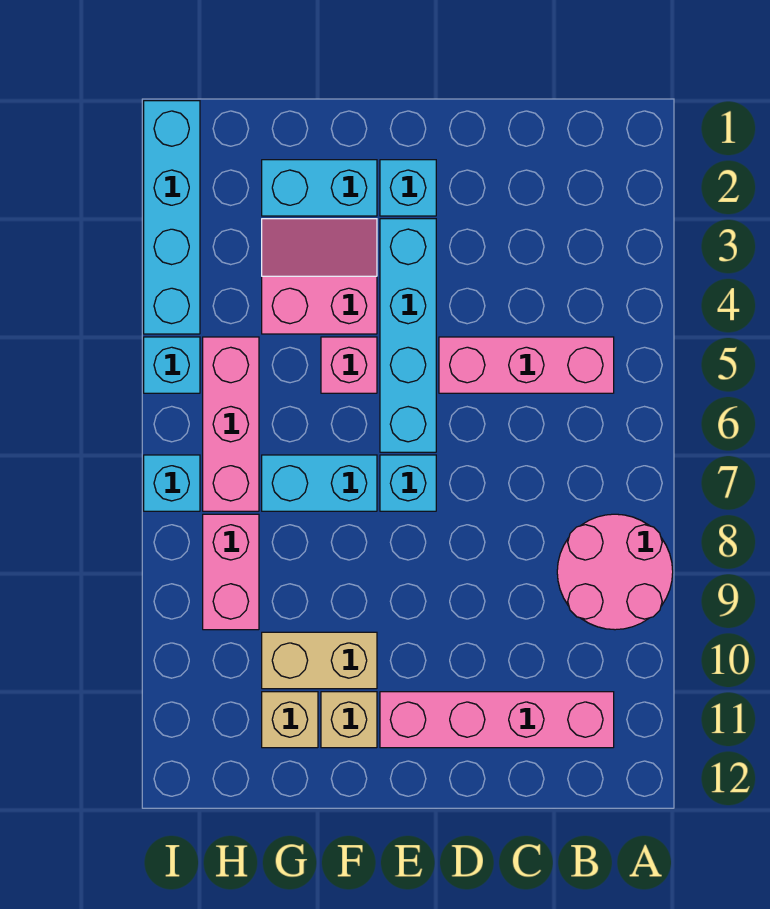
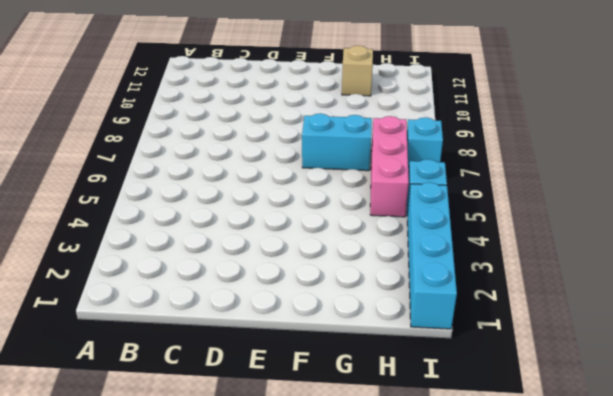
none -> pink 2x2 round brick [557,514,673,630]
none -> pink 1x3 brick [439,337,614,393]
none -> pink 1x4 brick [380,692,614,748]

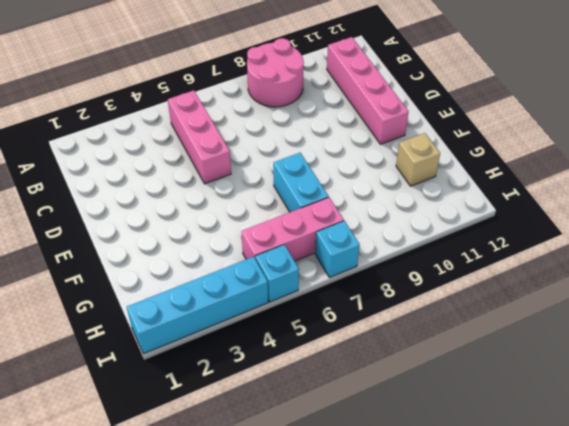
none -> cyan 1x1 brick [380,160,436,216]
none -> cyan 1x4 brick [380,219,436,452]
none -> cyan 1x1 brick [380,455,436,511]

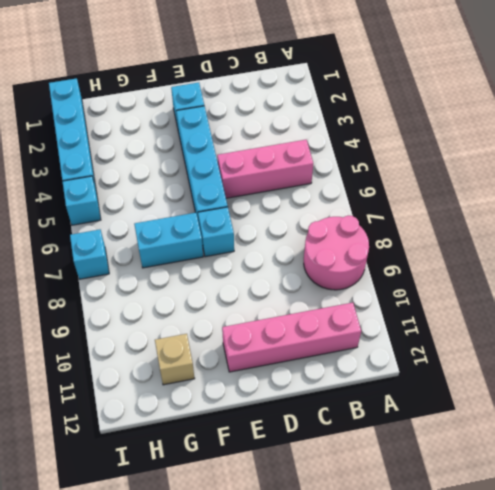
none -> cyan 1x2 brick [262,160,377,216]
none -> pink 2x2 slope [262,219,377,334]
none -> pink 1x1 brick [321,337,377,393]

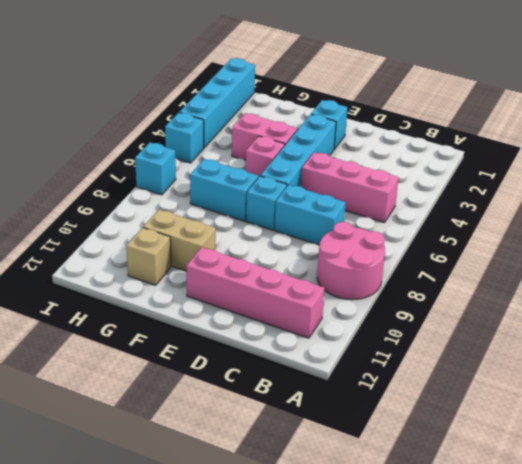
cyan 1x2 brick [275,185,346,245] -> cyan 1x2 brick moved to [262,160,377,216]
none -> tan 1x1 brick [321,692,377,748]
none -> pink 1x3 brick [203,337,259,511]
none -> pink 1x2 brick [203,514,259,630]

